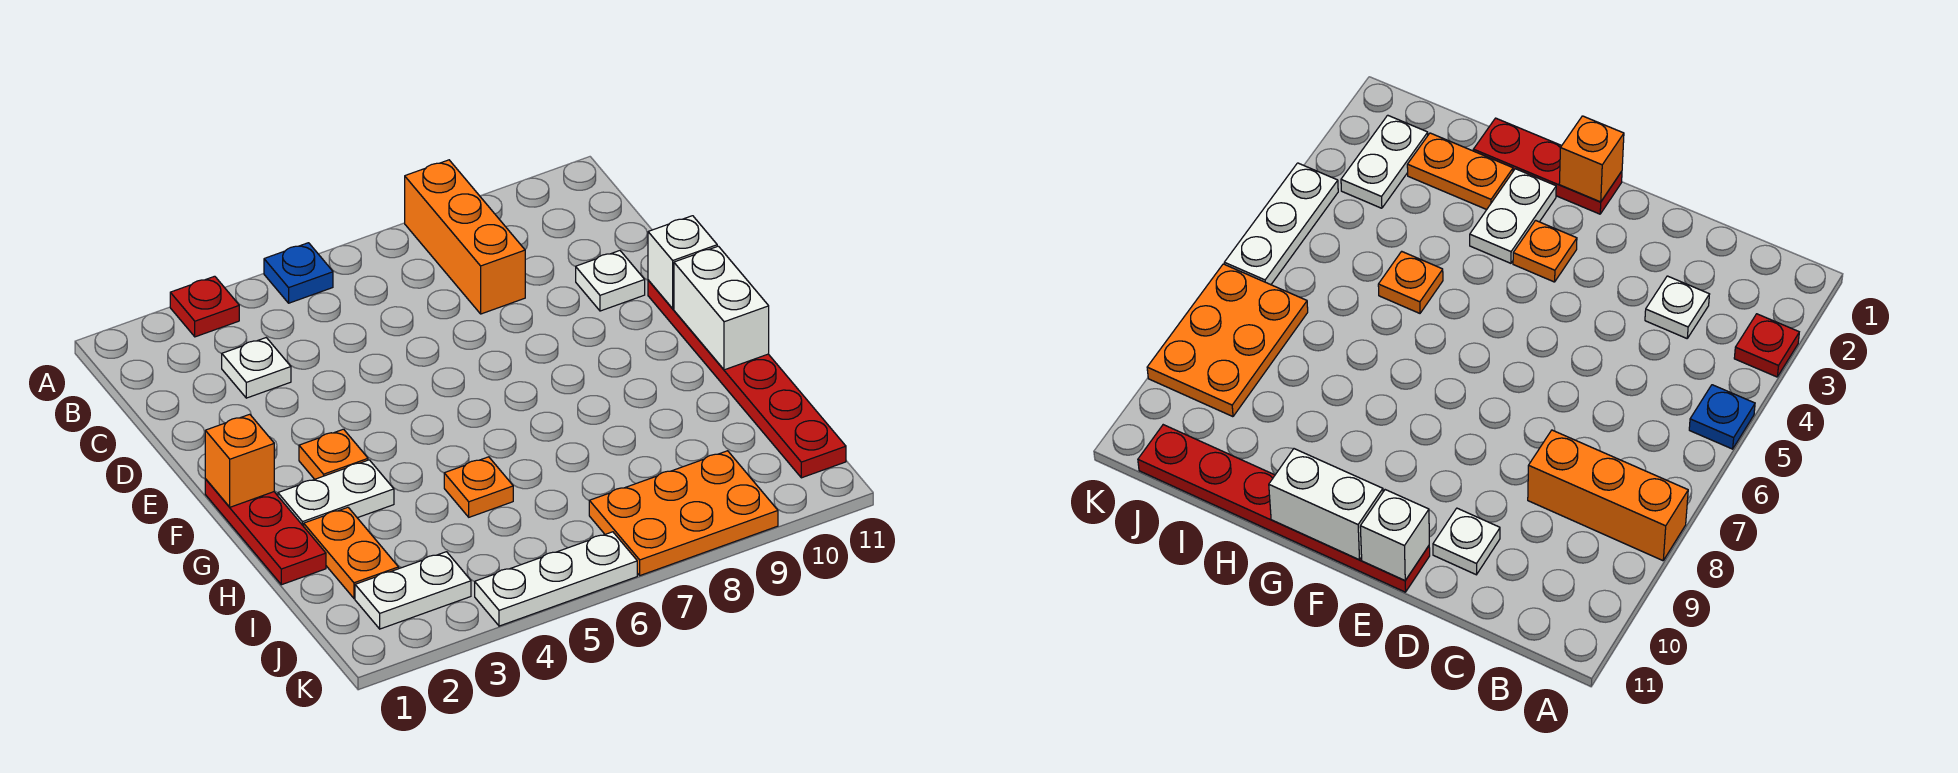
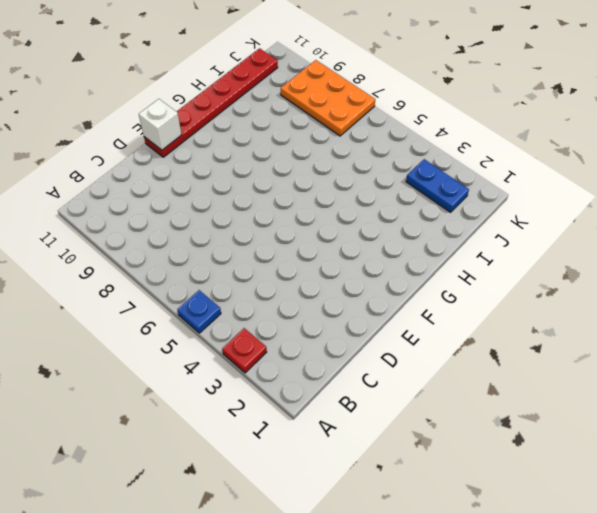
blue 1x2 plate [406,159,469,212] -> white 1x2 plate [355,552,471,629]
none -> orange 1x3 brick [405,160,525,314]
none -> white 1x1 plate [222,338,291,398]
none -> white 1x1 plate [576,251,645,311]

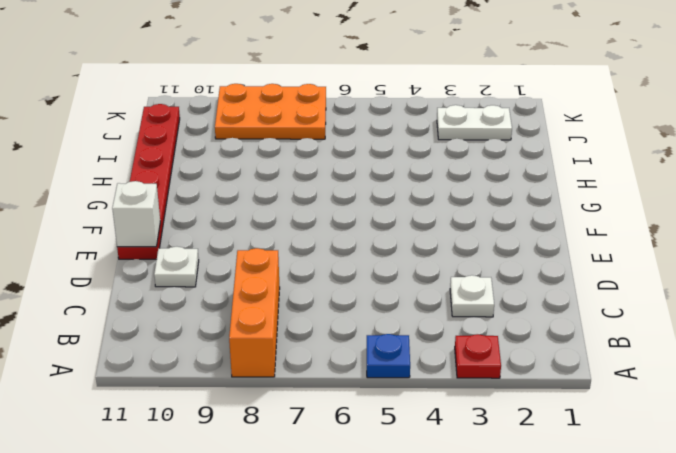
none -> red 1x3 plate [205,479,326,585]
none -> orange 1x1 plate [299,429,368,479]
none -> white 1x2 plate [278,460,394,526]

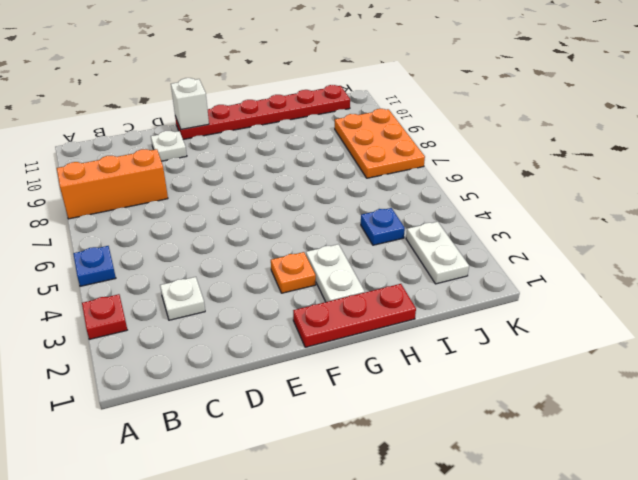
blue 1x1 plate [361,208,405,245] -> none
none -> orange 1x2 plate [304,507,399,598]
none -> orange 1x1 plate [444,457,513,517]
none -> white 1x3 plate [475,532,637,626]

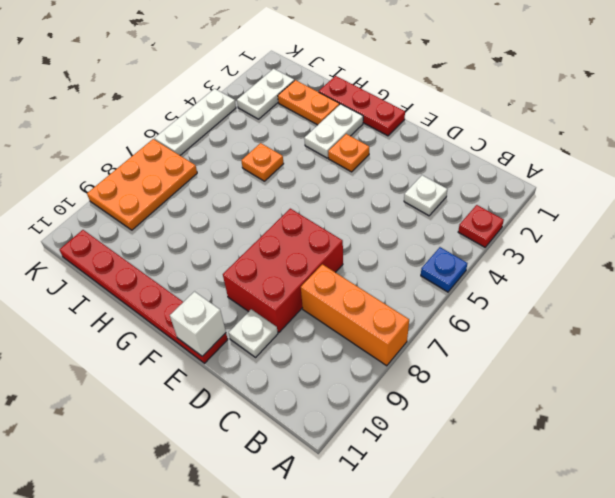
red 2x3 brick [223,209,343,332] -> none
none -> orange 1x1 brick [205,414,274,507]
none -> white 1x2 brick [674,246,769,370]

